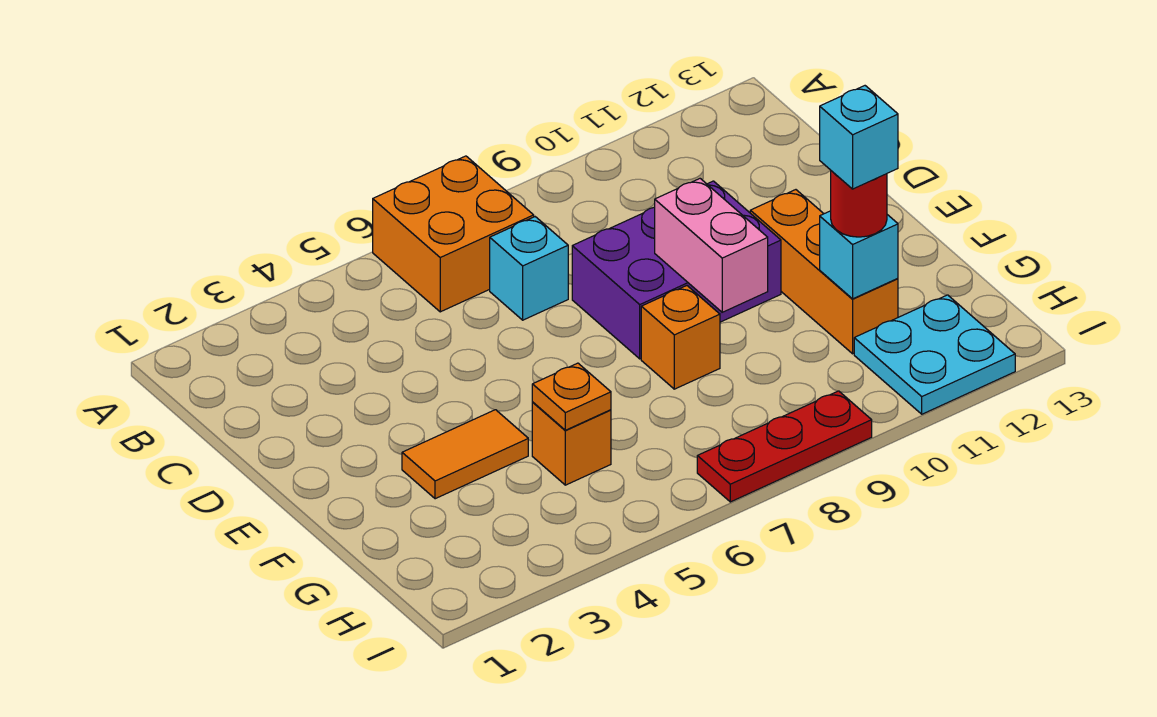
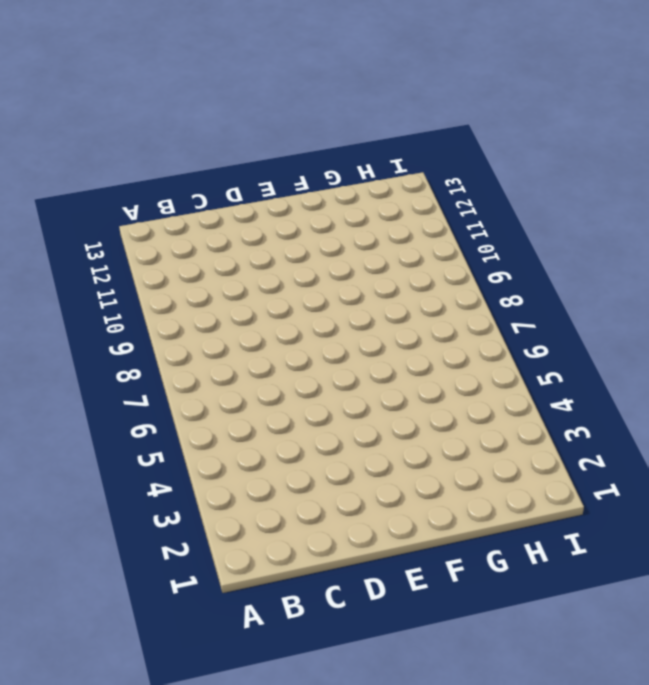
none -> orange 2x2 brick [373,156,534,312]
none -> cyan 1x1 brick [490,217,568,320]
none -> purple 2x3 brick [572,181,781,359]

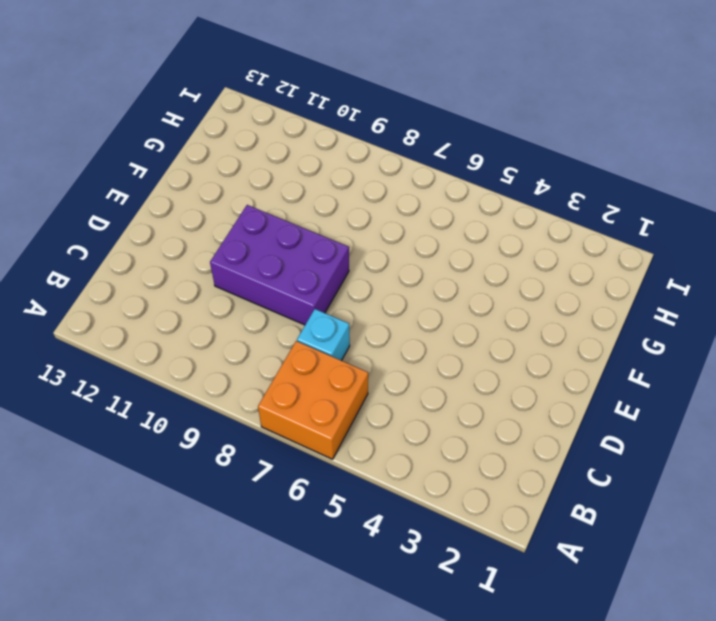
none -> orange 1x3 brick [750,190,898,354]
none -> orange 1x2 tile [402,410,528,499]
none -> orange 1x1 brick [641,286,720,389]

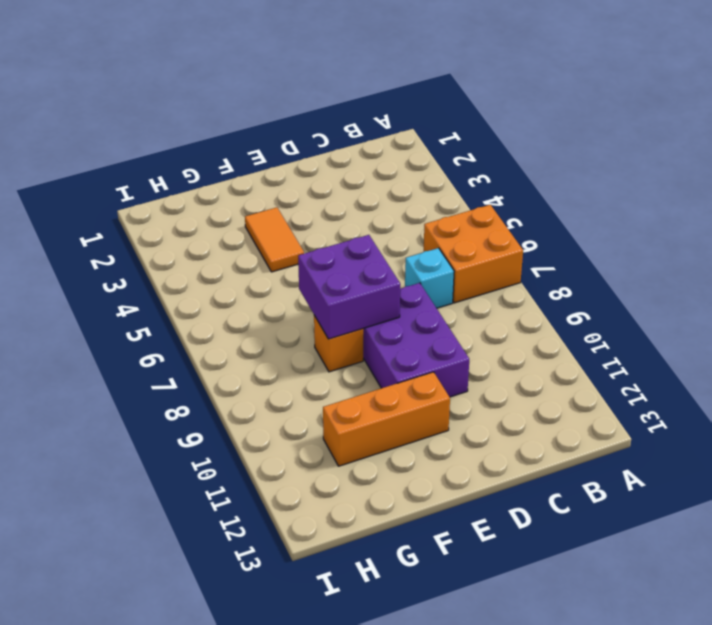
purple 2x2 brick [298,235,400,339] -> none
none -> orange 1x1 brick [532,402,611,485]
none -> cyan 2x2 plate [854,295,1015,414]
none -> red 1x3 plate [697,391,872,502]

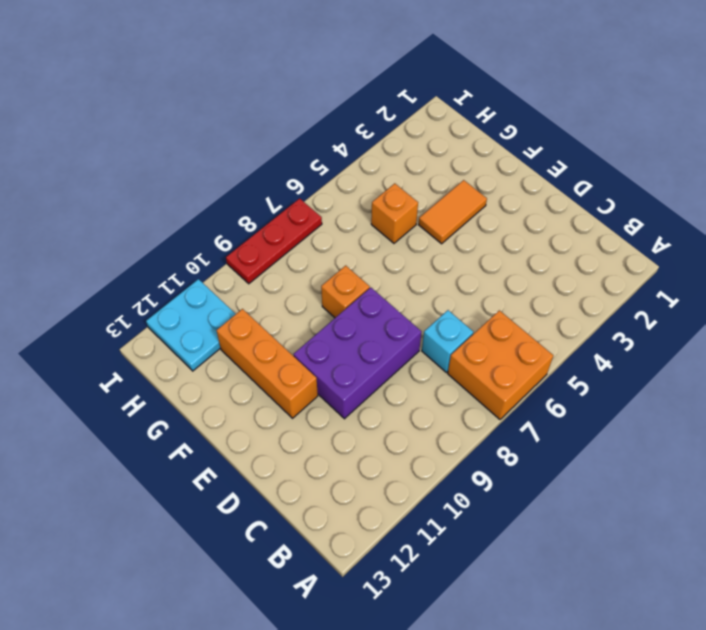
none -> pink 1x2 brick [655,179,768,312]
none -> orange 1x1 plate [532,363,611,430]
none -> cyan 1x1 brick [820,211,898,299]

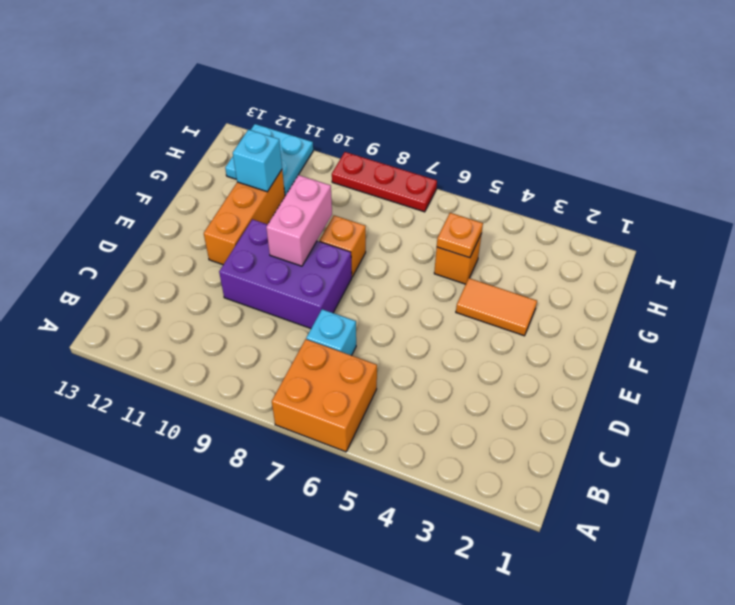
none -> red 1x1 round brick [831,171,887,237]
none -> cyan 1x1 brick [820,86,898,189]

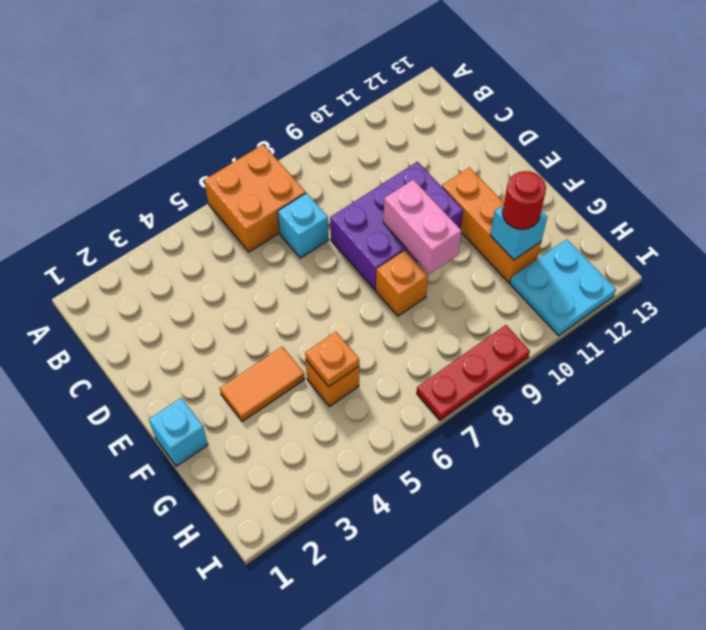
cyan 1x1 brick [149,398,208,466] -> cyan 1x1 brick moved to [820,86,898,189]

